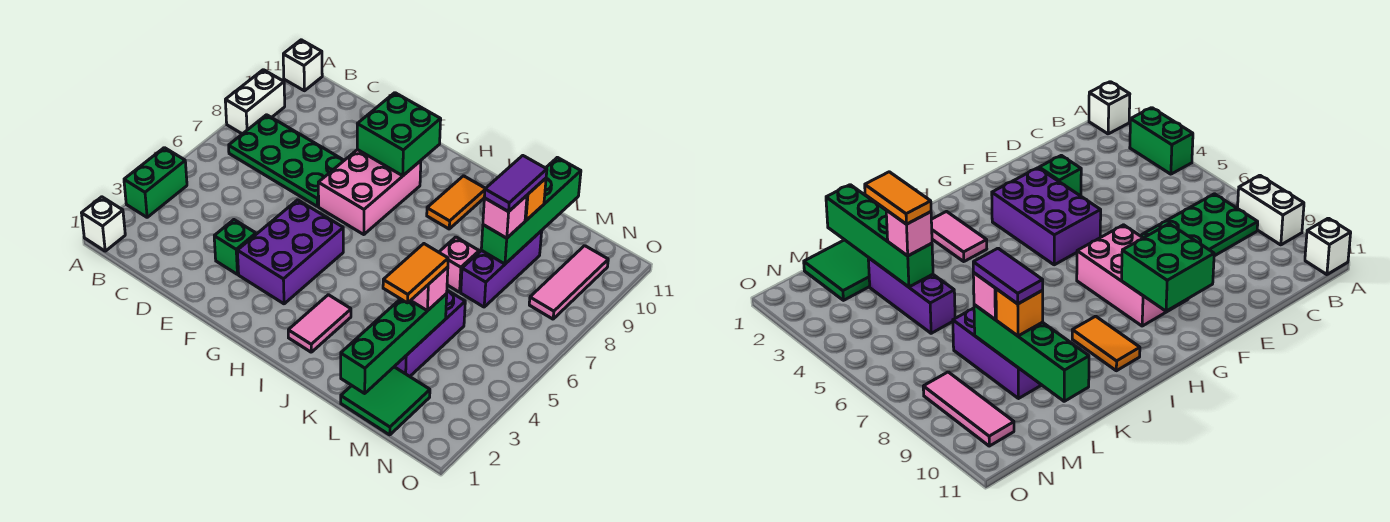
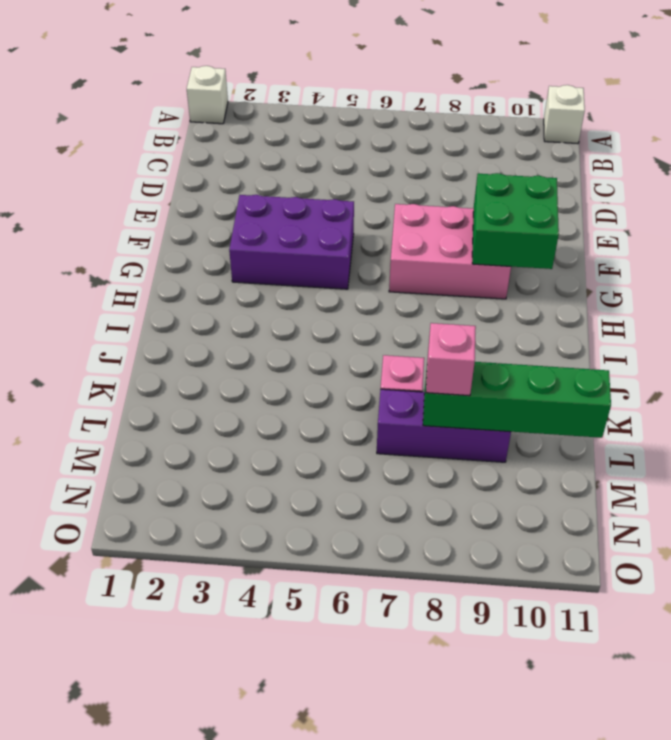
none -> green 1x2 brick [124,148,187,217]
none -> white 1x2 brick [225,70,285,134]
none -> green 2x4 plate [229,115,344,207]

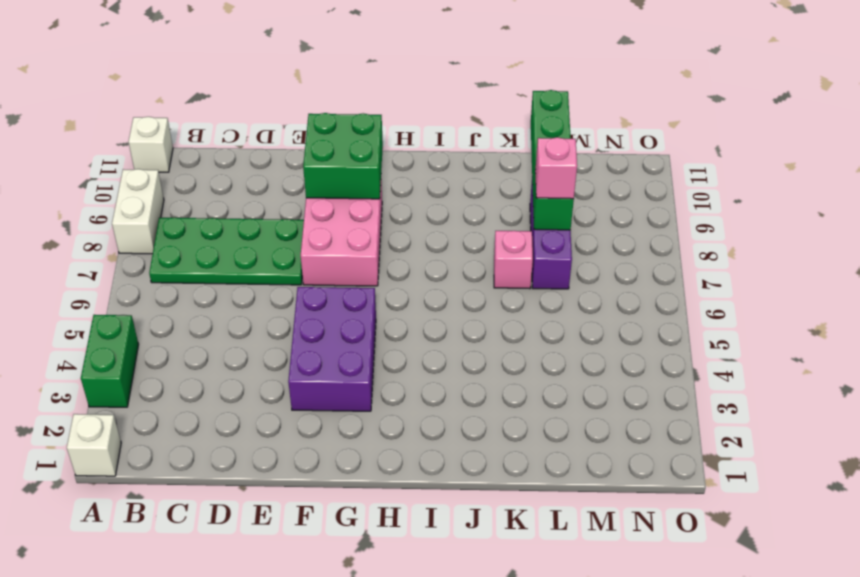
none -> green 1x1 brick [214,220,256,274]
none -> pink 1x2 tile [288,295,351,352]
none -> orange 1x2 tile [427,176,485,229]

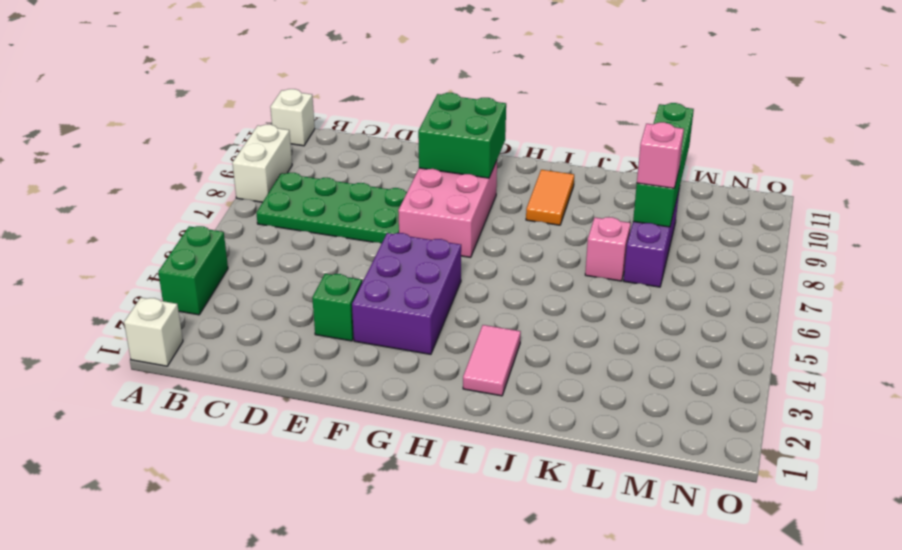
none -> green 2x2 tile [341,367,430,435]
none -> purple 1x3 brick [394,290,465,376]
none -> pink 1x3 tile [529,246,608,319]

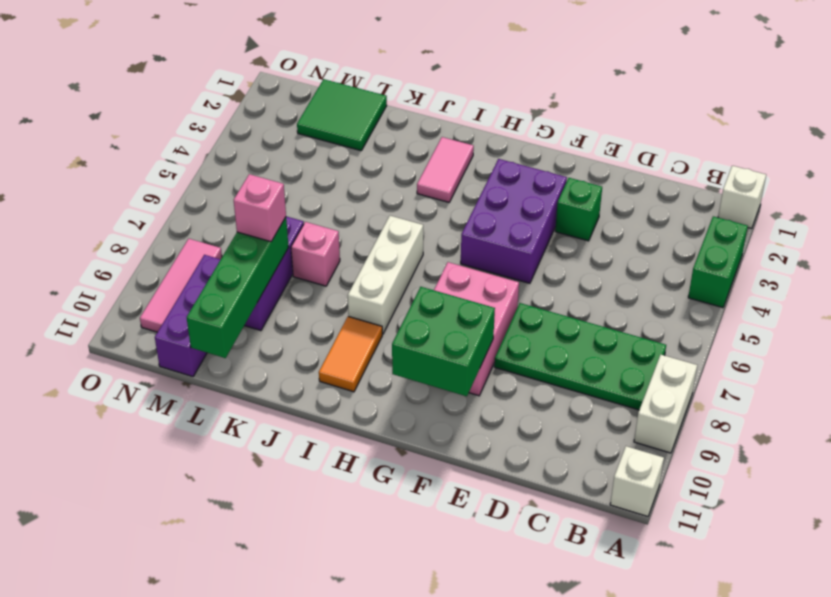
white 1x3 brick [348,216,423,334] -> none
purple 1x3 brick [155,255,221,377] -> purple 1x3 brick moved to [394,290,465,376]
none -> green 1x4 brick [341,294,447,393]
none -> pink 1x1 brick [411,267,448,311]
none -> orange 1x1 brick [525,178,546,220]

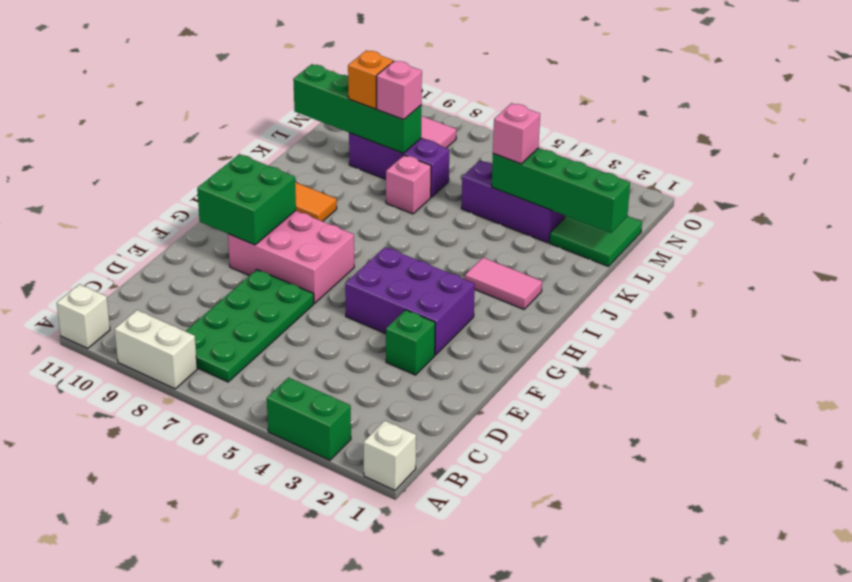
none -> orange 1x2 tile [383,244,448,303]
none -> purple 1x2 tile [484,156,547,212]

